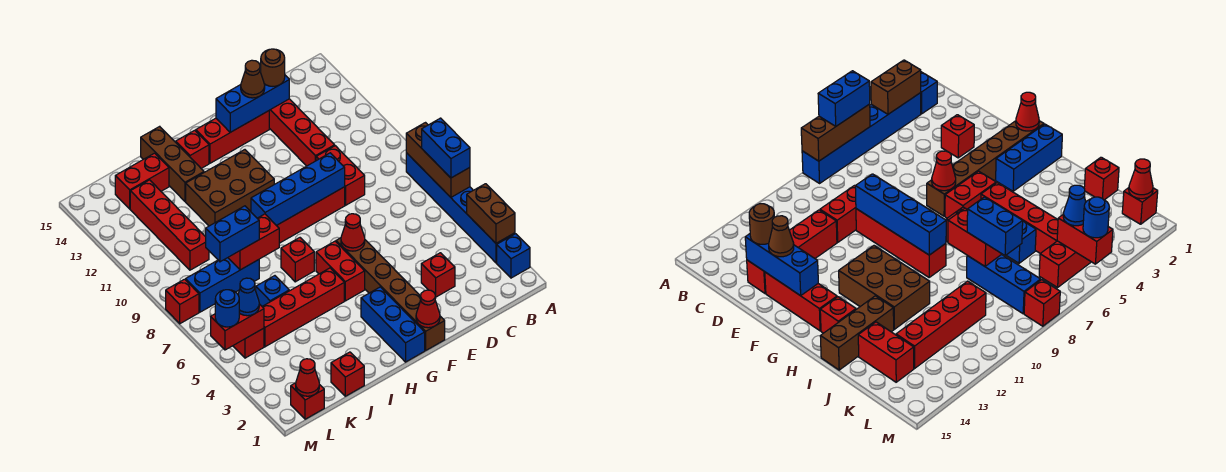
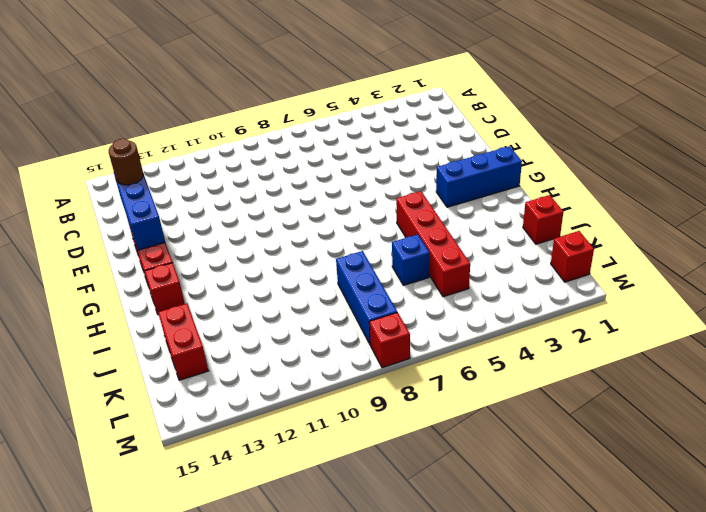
none -> blue 1x1 brick [497,234,530,278]
none -> blue 1x6 brick [406,153,515,263]
none -> red 1x1 brick [421,253,455,297]
none -> red 1x2 brick [316,146,365,205]

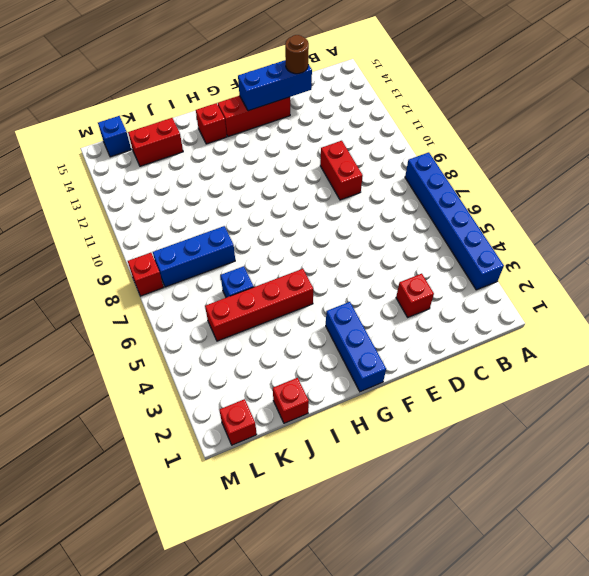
blue 1x1 brick [98,116,131,157] -> blue 1x1 brick moved to [497,234,530,278]
none -> red 1x4 brick [269,99,335,166]
none -> red 1x4 brick [277,187,345,243]
none -> brown 1x6 brick [336,238,445,350]
none -> red 1x2 brick [316,241,365,301]

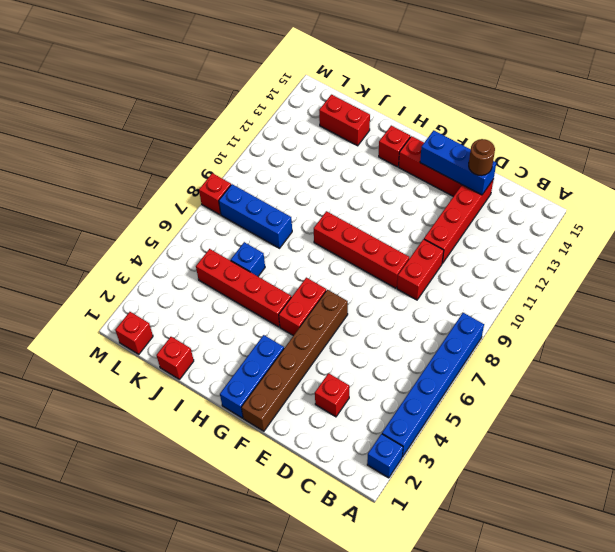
none -> brown 2x3 brick [186,150,274,226]
none -> red 1x1 brick [281,238,314,282]
none -> brown 1x3 brick [141,126,204,201]
none -> red 1x4 brick [130,180,209,270]

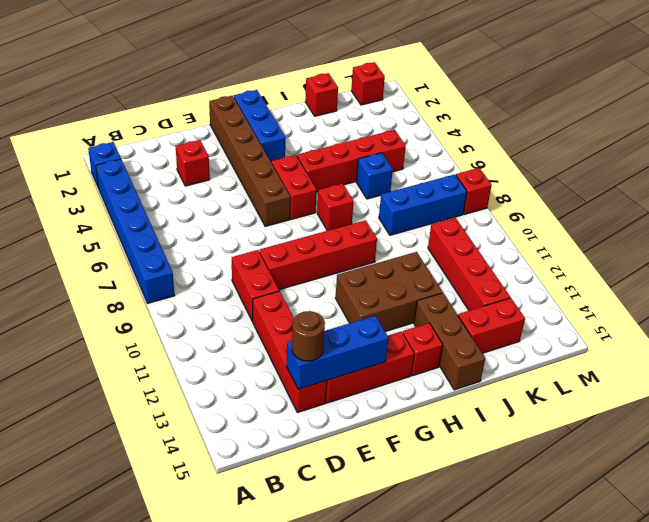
none -> red 1x2 brick [233,328,264,358]
none -> brown 1x2 brick [467,184,515,243]
none -> brown 1x3 brick [406,123,470,197]
none -> blue 1x4 brick [251,153,345,225]

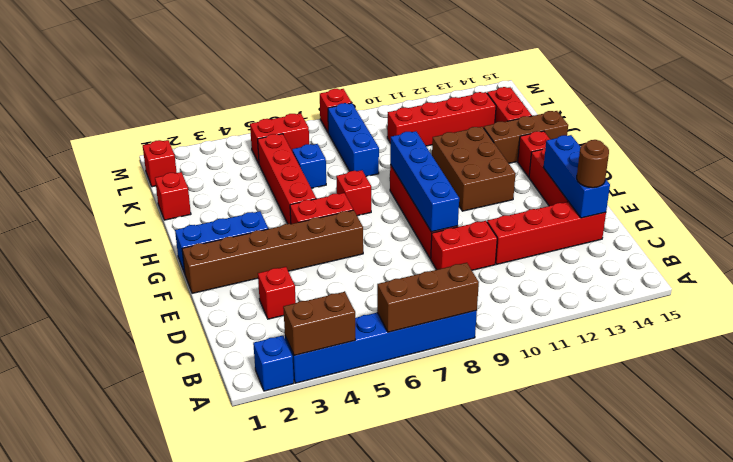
none -> red 1x1 cone [416,290,440,328]
none -> red 1x1 cone [341,214,365,251]
none -> red 1x2 brick [228,214,279,270]
none -> red 1x1 cone [296,359,319,396]

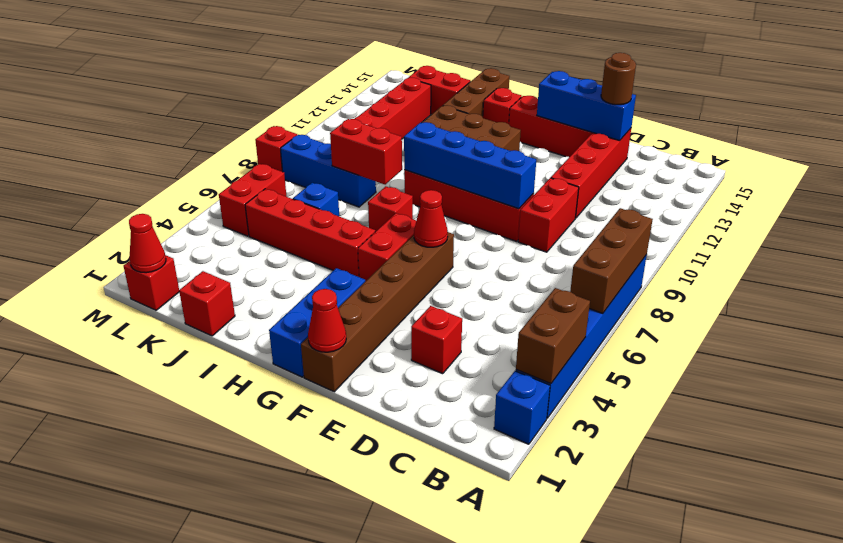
none -> red 1x2 brick [211,304,264,350]
none -> blue 1x2 brick [422,118,470,178]
none -> brown 1x1 cone [241,60,265,98]
none -> blue 1x2 brick [206,206,259,262]

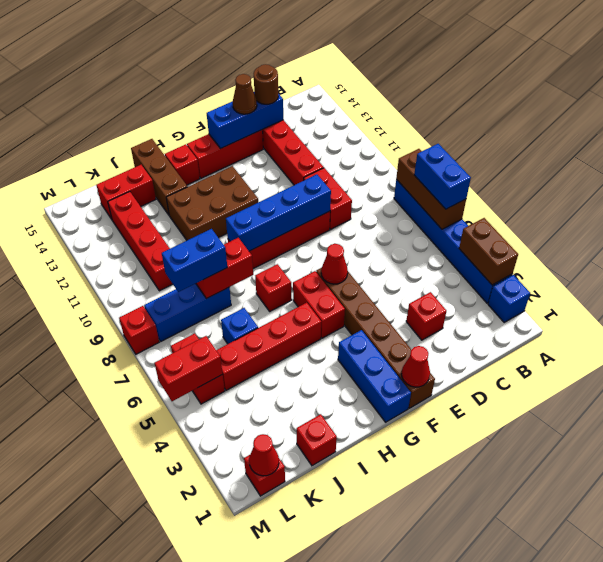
none -> blue 1x1 cone [238,278,259,316]
none -> blue 1x1 round brick [215,290,239,327]

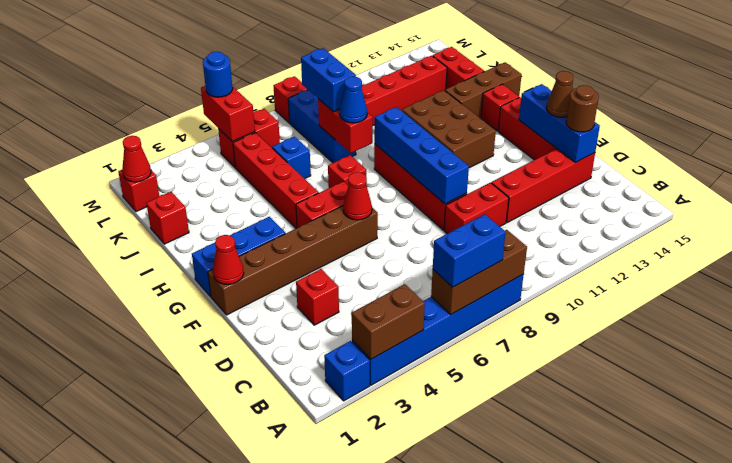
blue 1x1 cone [340,77,367,123] -> blue 1x1 cone moved to [238,278,259,316]

